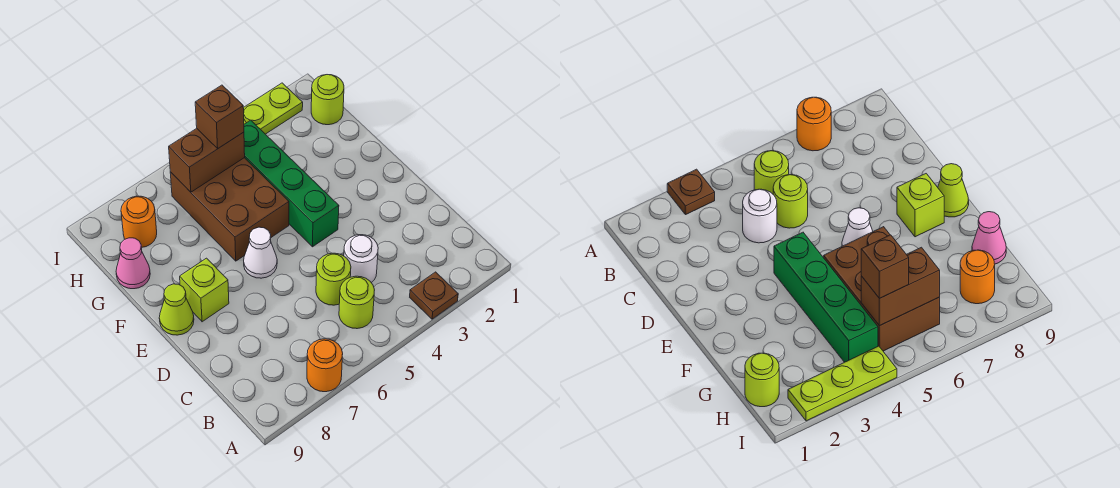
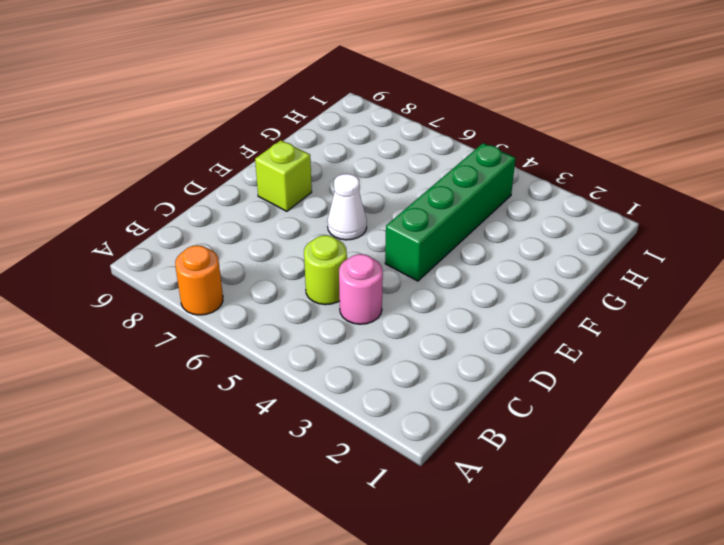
pink 1x1 round brick [339,254,383,324] -> white 1x1 round brick [344,235,378,283]
none -> brown 1x1 plate [410,272,458,319]
none -> lime 1x1 round brick [339,276,374,329]
none -> lime 1x1 cone [159,284,194,335]

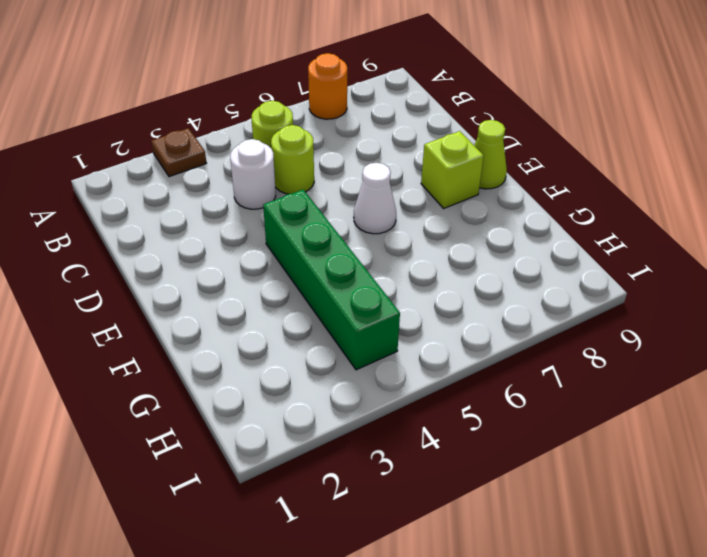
none -> brown 2x3 brick [170,158,289,261]
none -> pink 1x1 cone [116,238,150,289]
none -> lime 1x1 round brick [311,75,344,125]

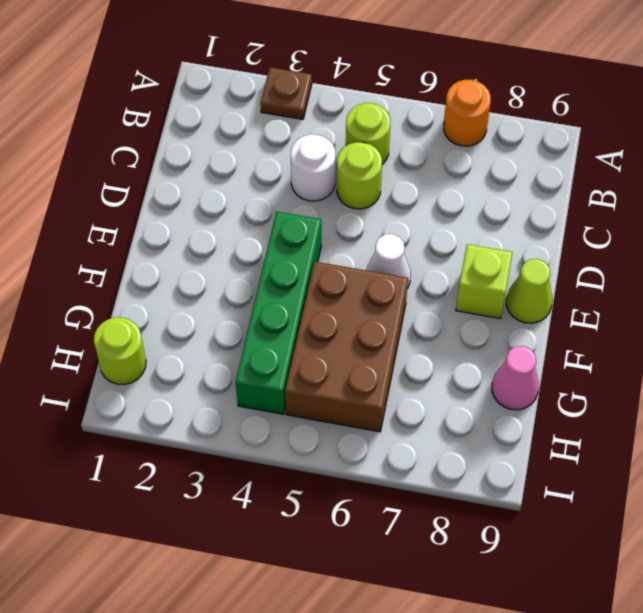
none -> orange 1x1 round brick [121,196,157,247]
none -> lime 1x3 plate [244,83,303,134]
none -> brown 1x2 brick [169,128,245,192]

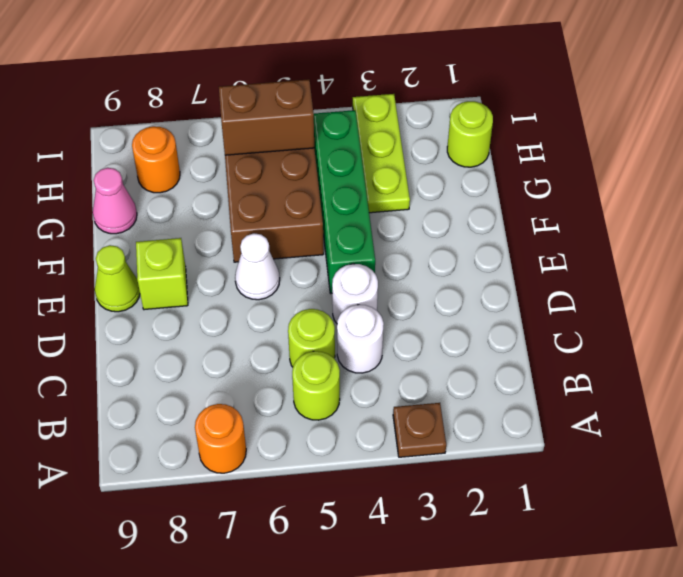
white 1x1 round brick [332,264,378,323] -> none
lime 1x3 plate [353,94,410,213] -> lime 1x3 plate turned to [244,83,303,134]
none -> brown 1x1 brick [195,85,244,148]

